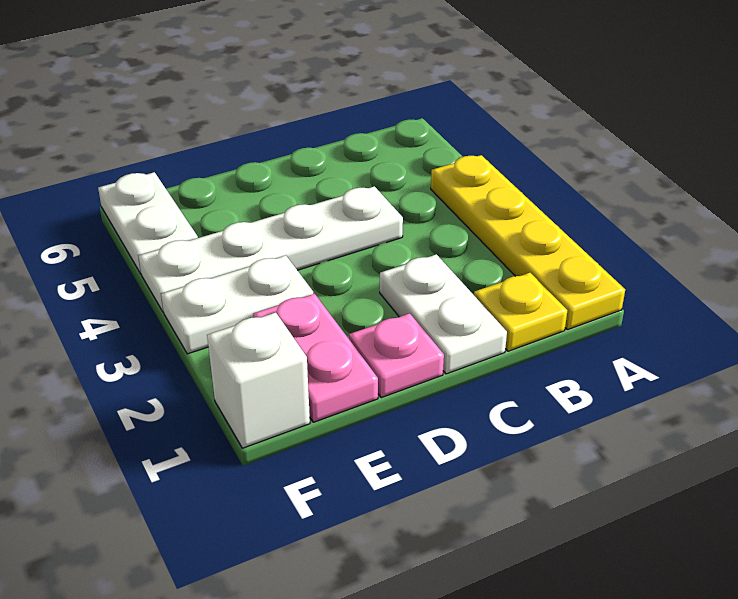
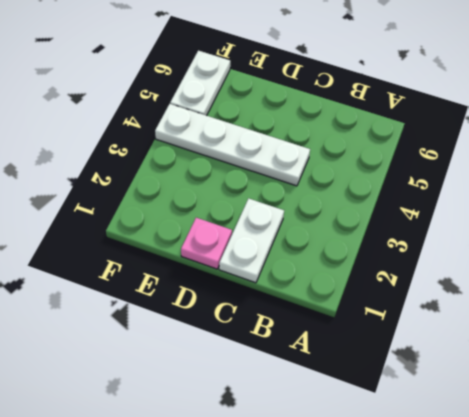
none -> yellow 1x4 plate [431,155,625,330]
none -> yellow 1x1 plate [474,273,568,351]

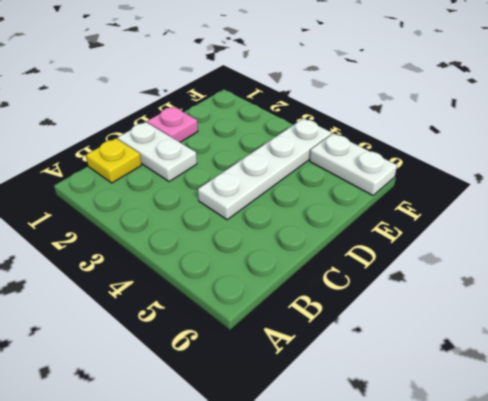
none -> yellow 1x4 plate [431,155,625,330]
none -> pink 1x2 plate [253,294,378,422]

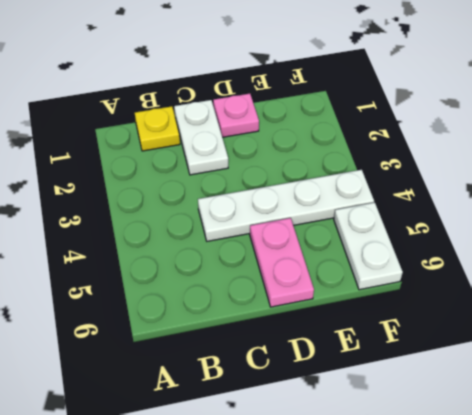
pink 1x2 plate [250,218,314,307] -> pink 1x2 plate moved to [253,294,378,422]
none -> yellow 1x4 plate [431,155,625,330]
none -> white 1x2 plate [161,256,313,354]

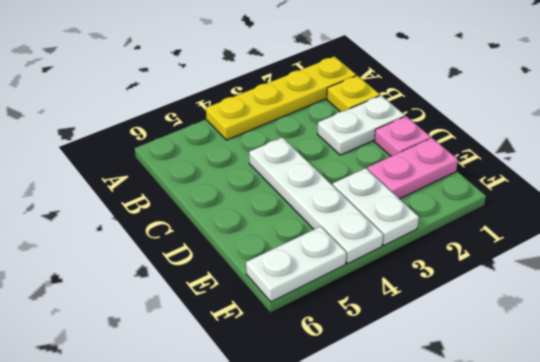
none -> white 1x1 brick [207,313,310,448]

